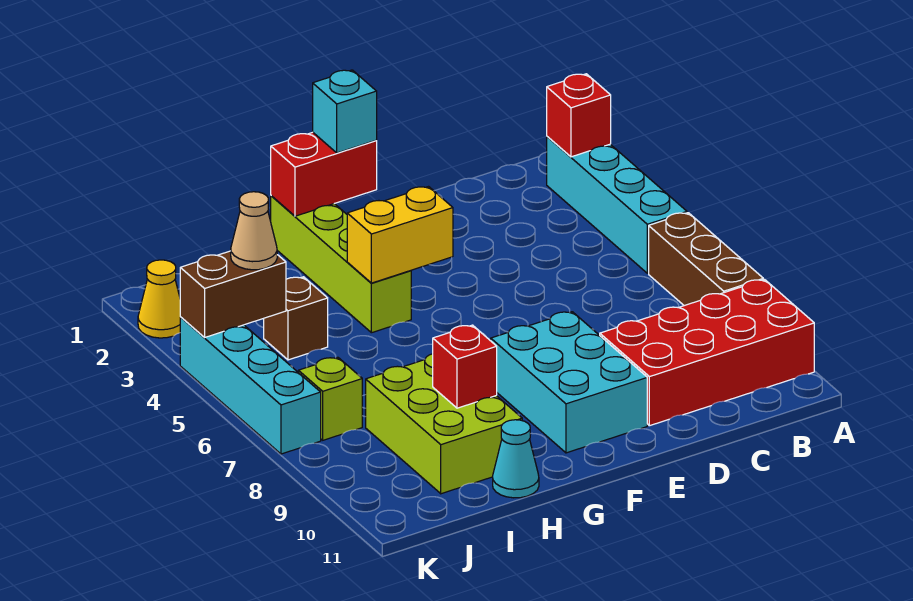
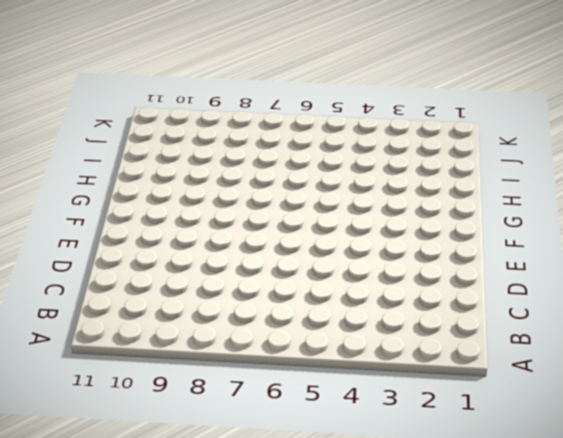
none -> cyan 1x4 brick [547,137,687,273]
none -> brown 1x3 brick [649,213,763,306]
none -> red 2x4 brick [600,280,814,426]

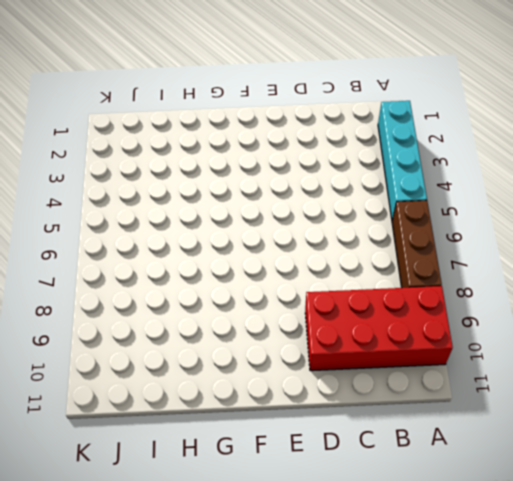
none -> cyan 2x3 brick [491,312,647,453]
none -> lime 1x4 brick [271,196,411,333]
none -> lime 2x3 brick [366,354,522,494]

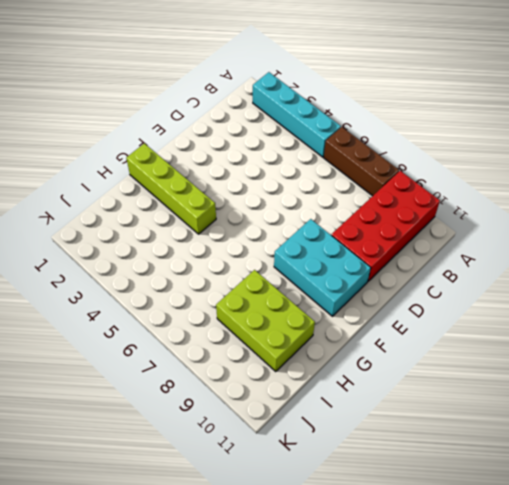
none -> cyan 1x1 cone [493,420,539,498]
none -> brown 1x1 brick [264,277,328,360]
none -> lime 1x1 brick [298,357,362,440]

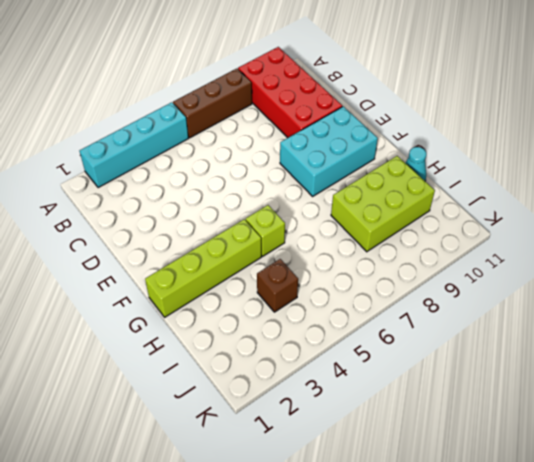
lime 1x1 brick [246,205,285,256] -> lime 1x1 brick moved to [298,357,362,440]
none -> yellow 1x1 cone [138,260,180,338]
none -> cyan 1x4 brick [180,317,321,454]
none -> red 1x1 brick [547,74,611,157]

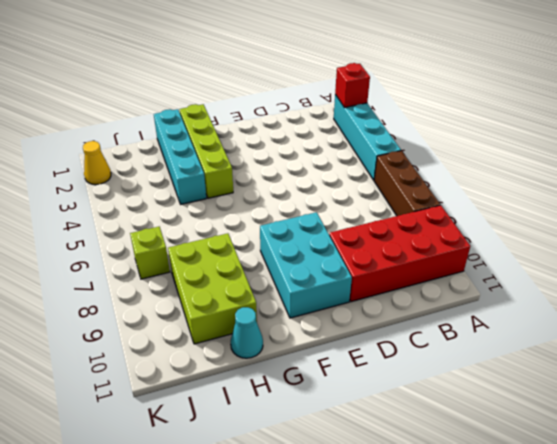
cyan 1x4 brick [154,109,206,204] -> cyan 1x4 brick moved to [180,317,321,454]
none -> brown 1x1 brick [264,277,328,360]
none -> red 1x2 brick [271,132,377,216]
none -> yellow 1x2 brick [347,187,453,283]

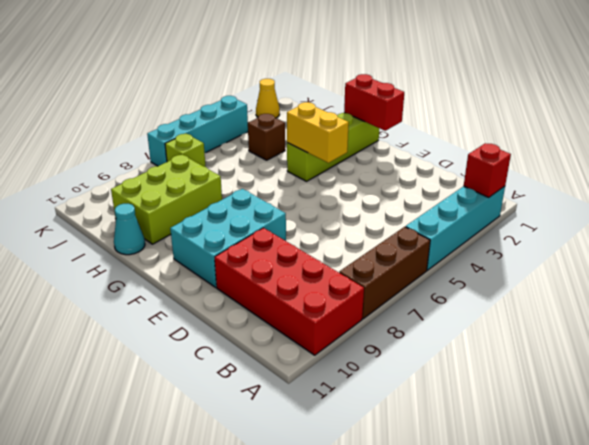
none -> red 1x1 brick [433,325,497,408]
none -> brown 1x2 brick [180,251,286,337]
none -> cyan 1x1 brick [313,70,377,153]

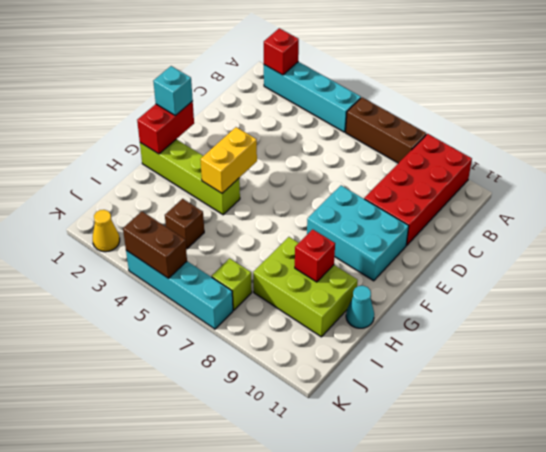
brown 1x2 brick [123,212,187,278] -> brown 1x2 brick turned to [180,251,286,337]
none -> tan 1x1 cone [231,192,277,270]

